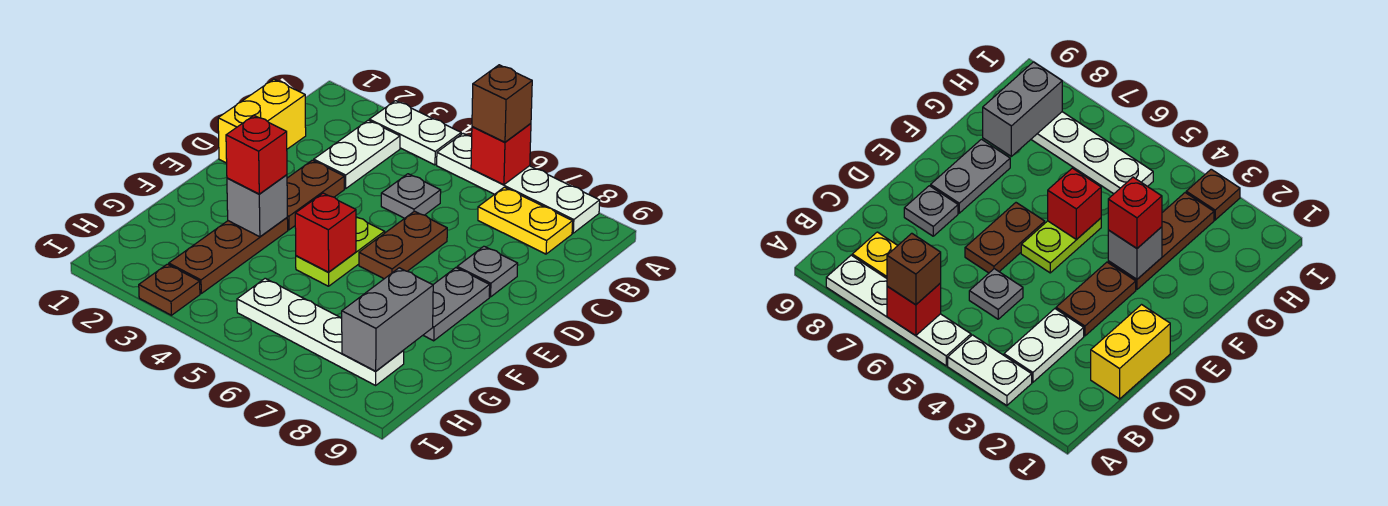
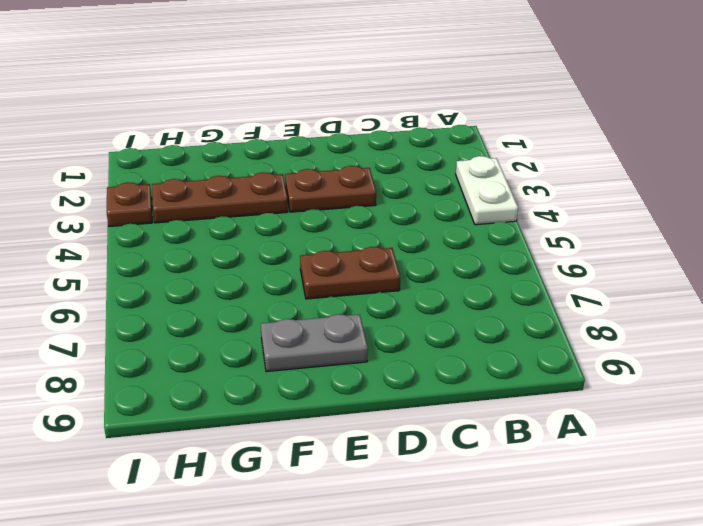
none -> white 1x4 plate [437,134,600,233]
none -> white 1x2 plate [314,120,400,189]
none -> yellow 1x2 plate [478,187,573,254]

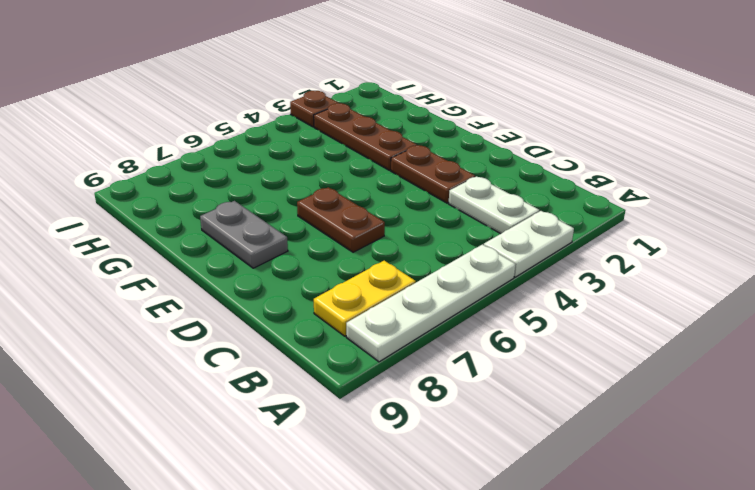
none -> yellow 1x2 brick [218,79,306,163]
none -> grey 1x1 plate [381,174,441,218]
none -> grey 1x1 plate [457,246,518,297]

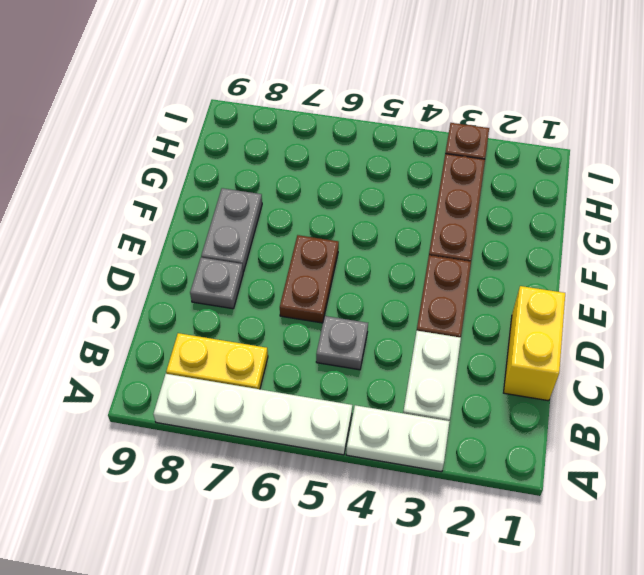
none -> lime 1x2 plate [296,217,385,286]
none -> white 1x4 plate [237,278,404,385]
none -> red 1x1 brick [471,123,531,185]

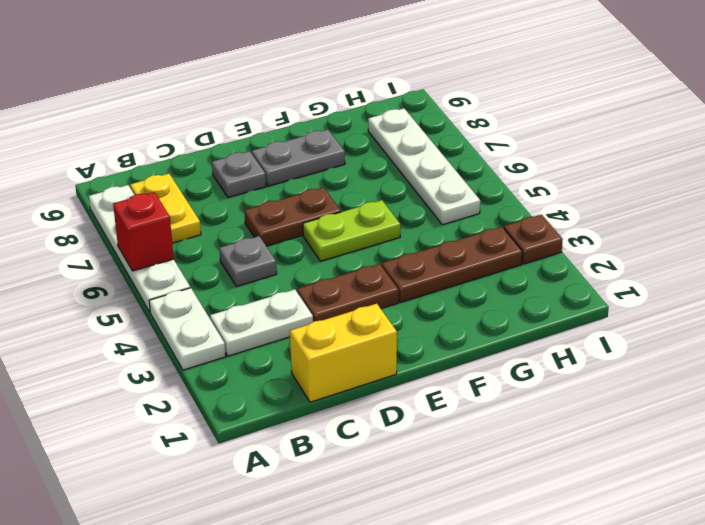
none -> grey 1x1 brick [227,175,287,237]
none -> red 1x1 brick [295,193,356,272]
none -> grey 1x2 brick [342,268,433,371]

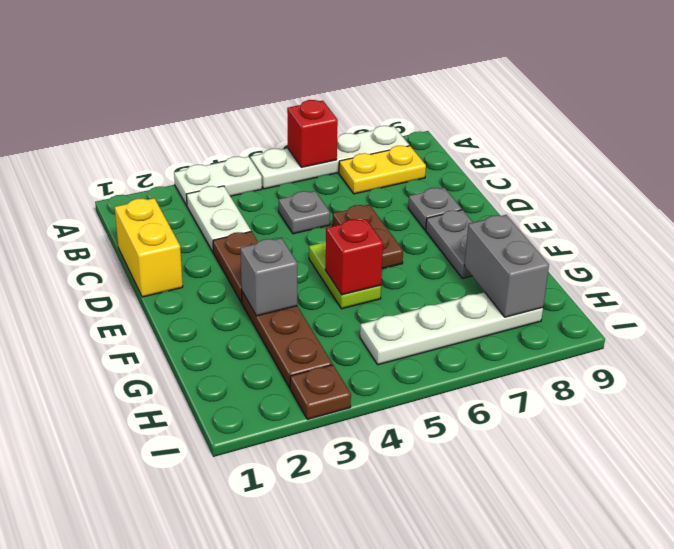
none -> brown 1x1 brick [472,65,532,142]
none -> red 1x1 brick [226,116,287,194]

